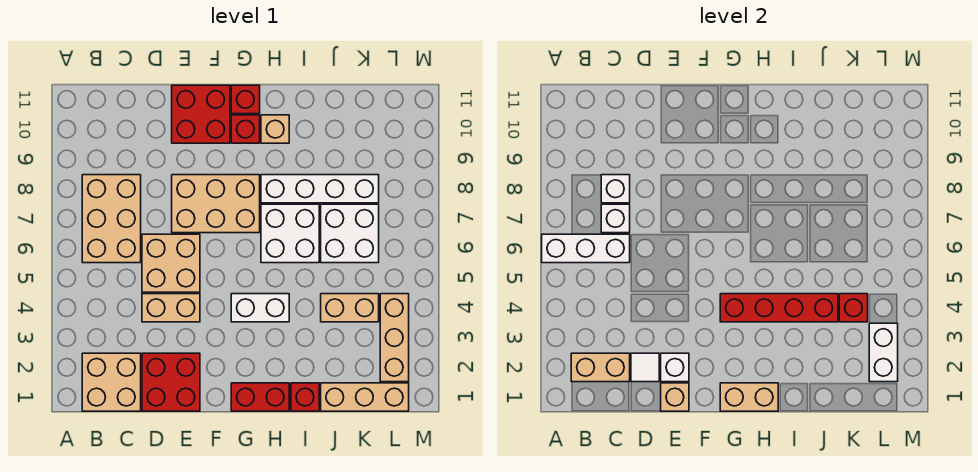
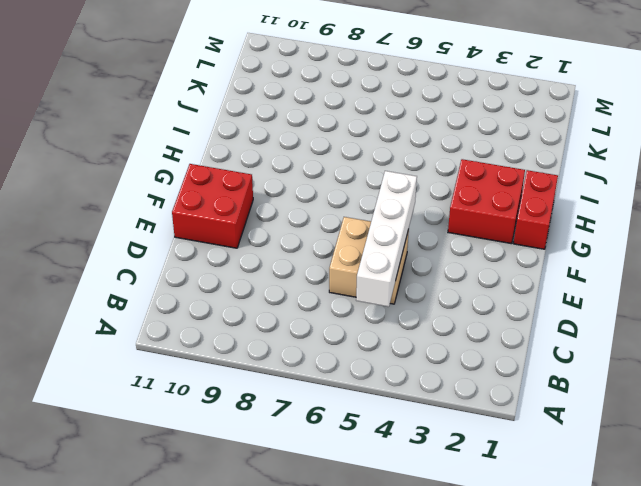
white 1x4 brick [356,171,417,307] -> white 1x4 brick moved to [261,175,379,203]
red 2x2 brick [448,159,525,244] -> red 2x2 brick moved to [142,353,200,411]
none -> tan 2x2 brick [82,353,141,411]
none -> tan 2x3 brick [82,175,141,263]
none -> tan 1x2 brick [142,294,200,322]
none -> tan 2x3 brick [172,175,260,233]

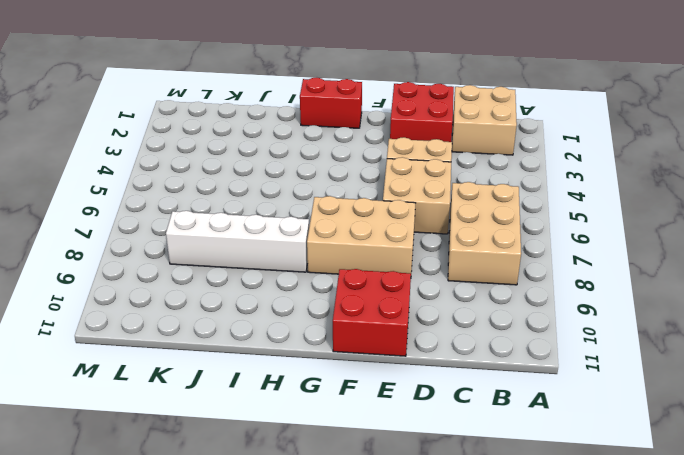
none -> white 1x2 brick [231,294,289,322]
none -> red 1x1 brick [231,115,260,143]
none -> red 1x1 brick [231,85,260,114]
none -> white 2x2 brick [261,204,319,263]

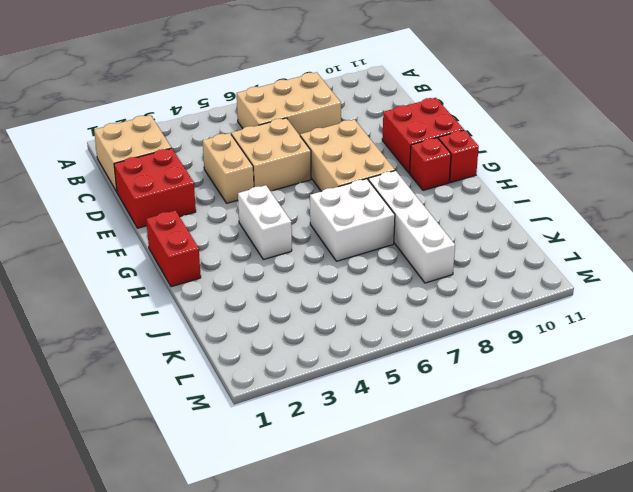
none -> tan 1x1 brick [261,115,289,143]
none -> red 1x1 brick [291,383,319,411]
none -> tan 1x3 brick [321,383,409,411]
none -> tan 1x2 brick [321,294,379,322]

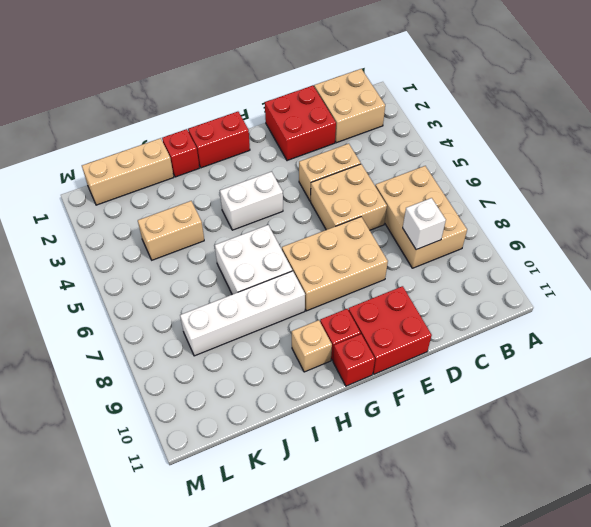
none -> white 2x2 brick [321,204,379,263]
none -> tan 1x3 brick [380,294,409,382]
none -> white 1x3 brick [542,234,630,263]
none -> tan 1x2 brick [571,353,630,382]

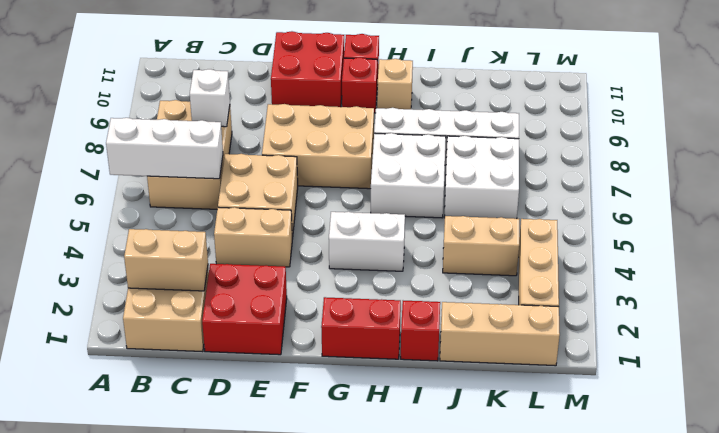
none -> white 1x1 brick [601,204,630,233]
none -> white 1x1 tile [631,353,659,382]
none -> tan 1x1 brick [661,383,689,411]
none -> white 1x1 brick [661,353,689,382]

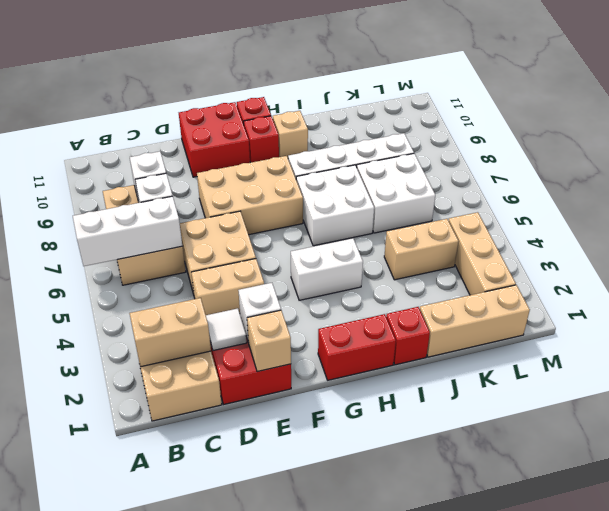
none -> tan 1x2 brick [720,383,778,411]
none -> red 1x4 brick [720,294,838,322]
none -> red 1x1 brick [839,294,868,322]
none -> white 1x2 brick [869,323,898,382]

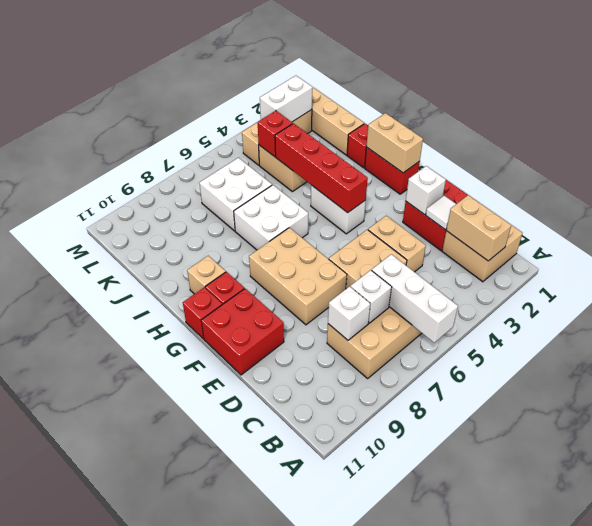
none -> white 1x4 brick [261,175,379,203]
none -> tan 1x1 brick [661,383,689,411]

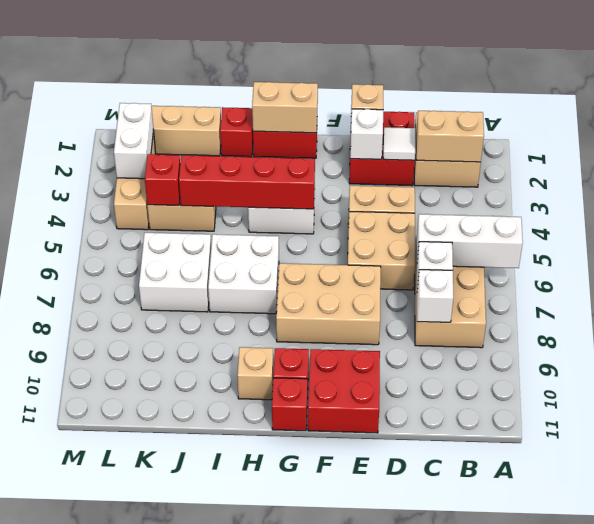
none -> white 1x4 brick [261,175,379,203]

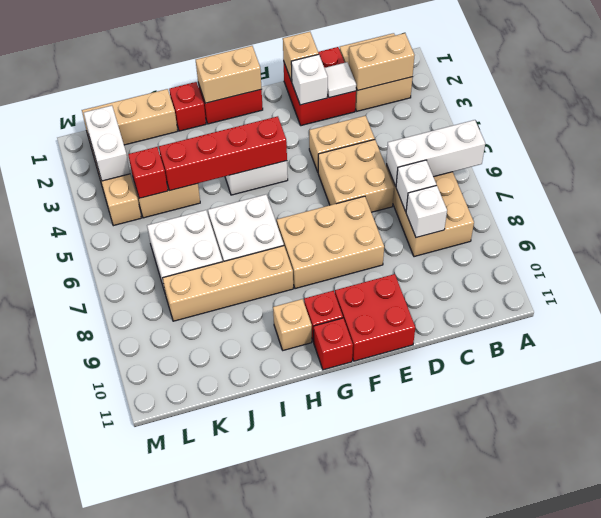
tan 1x4 brick [163,246,293,321] -> white 1x4 brick [261,175,379,203]

